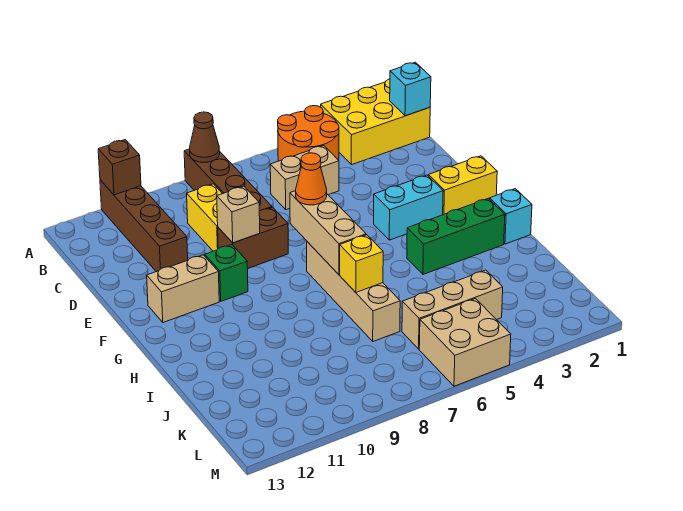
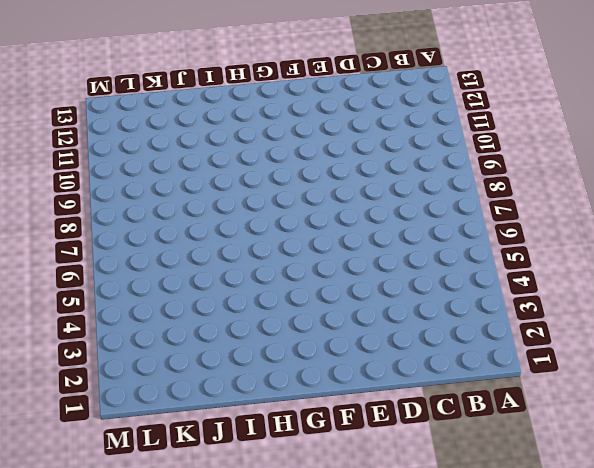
none -> yellow 2x3 brick [321,79,430,165]
none -> orange 2x2 round brick [278,106,339,161]
none -> brown 1x4 brick [184,149,272,211]

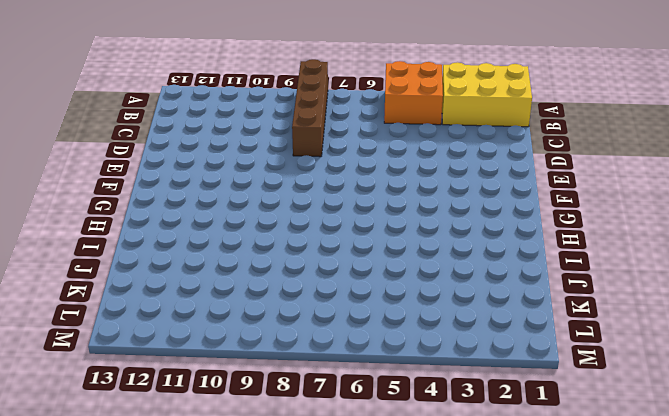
orange 2x2 brick [384,61,443,125] -> orange 2x2 round brick [278,106,339,161]
none -> brown 1x4 brick [100,180,188,272]
none -> tan 1x2 brick [270,146,339,210]
none -> yellow 1x2 brick [187,184,222,251]

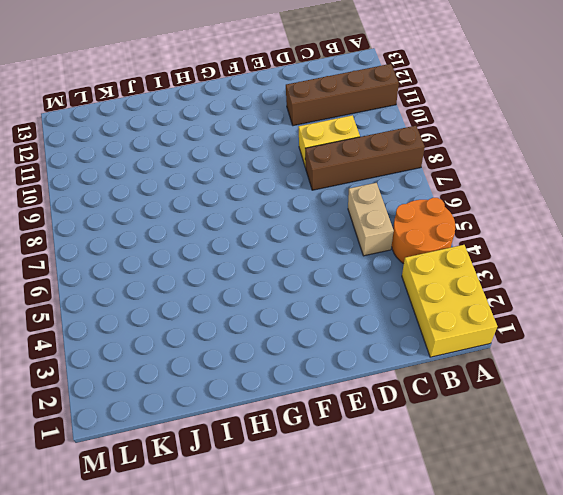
none -> brown 1x2 brick [218,207,288,268]
none -> yellow 1x2 brick [428,156,497,215]
none -> cyan 1x2 brick [374,175,443,240]

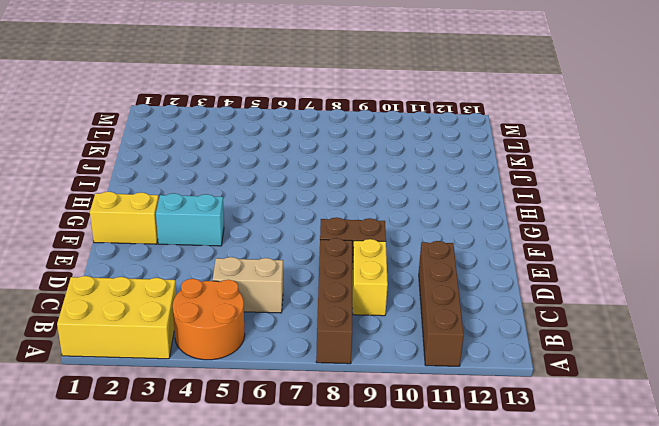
none -> green 1x1 brick [205,245,248,301]
none -> tan 1x2 brick [147,255,219,322]
none -> tan 1x4 brick [307,242,400,341]

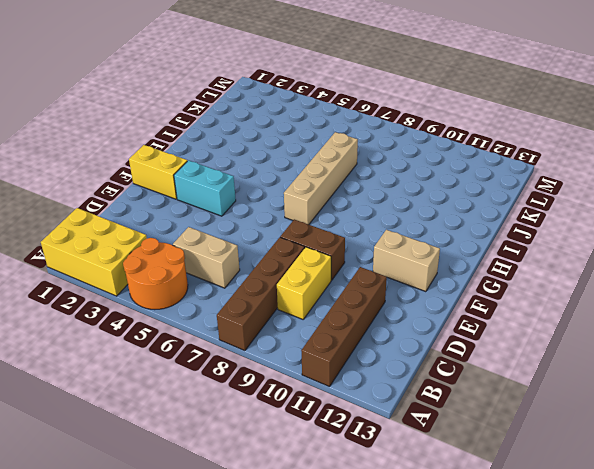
none -> green 1x1 brick [205,245,248,301]
none -> cyan 1x1 brick [490,189,532,244]
none -> green 1x3 brick [407,198,505,274]

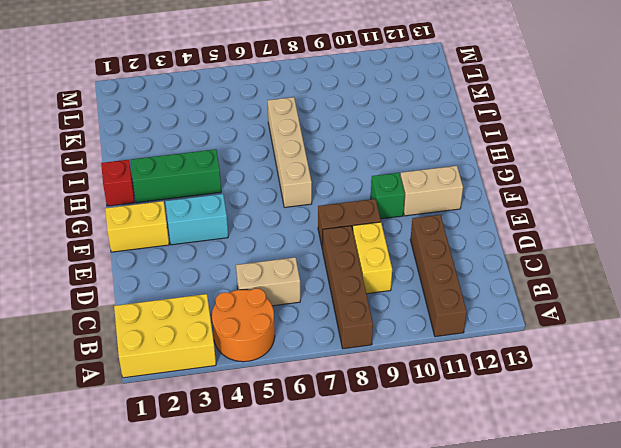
red 1x1 brick [101,160,135,206] -> cyan 1x1 brick [490,189,532,244]
none -> tan 1x3 brick [402,270,503,349]
none -> tan 2x2 brick [419,299,511,386]
none -> brown 1x1 cone [190,112,220,162]

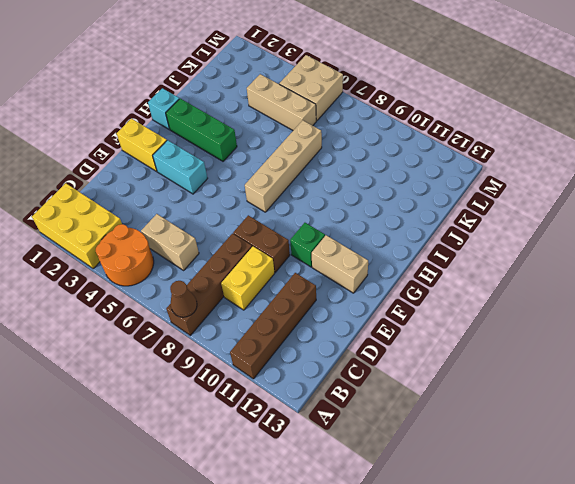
none -> brown 1x1 brick [98,140,141,195]
none -> cyan 1x1 brick [390,62,431,116]
none -> tan 1x1 brick [217,186,260,243]

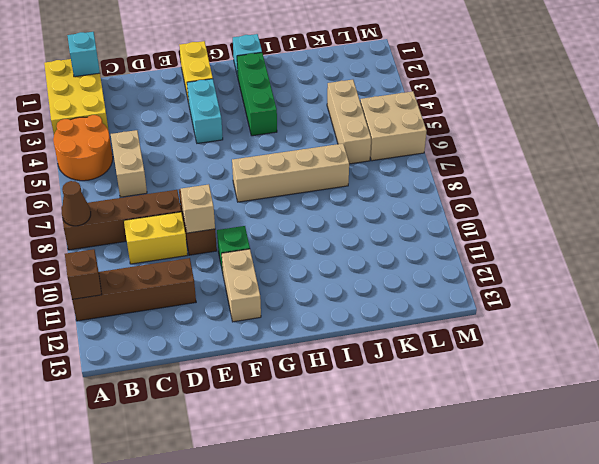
none -> tan 1x3 brick [290,191,366,275]
none -> yellow 1x1 brick [340,235,383,292]
none -> orange 1x1 cone [296,153,327,205]

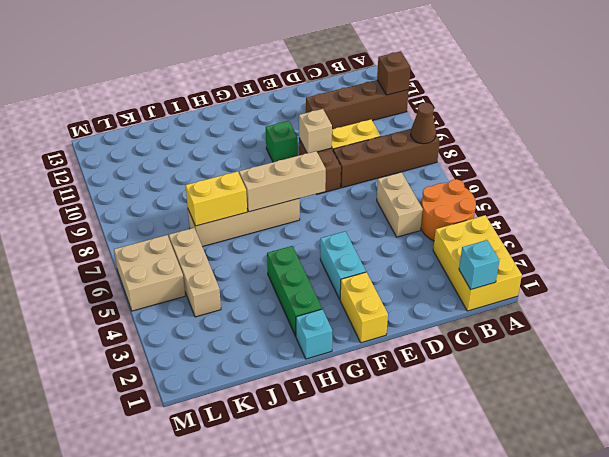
yellow 1x2 brick [186,171,247,226] -> yellow 1x1 brick [340,235,383,292]
none -> tan 1x2 brick [147,255,219,322]
none -> orange 1x1 cone [296,153,327,205]

